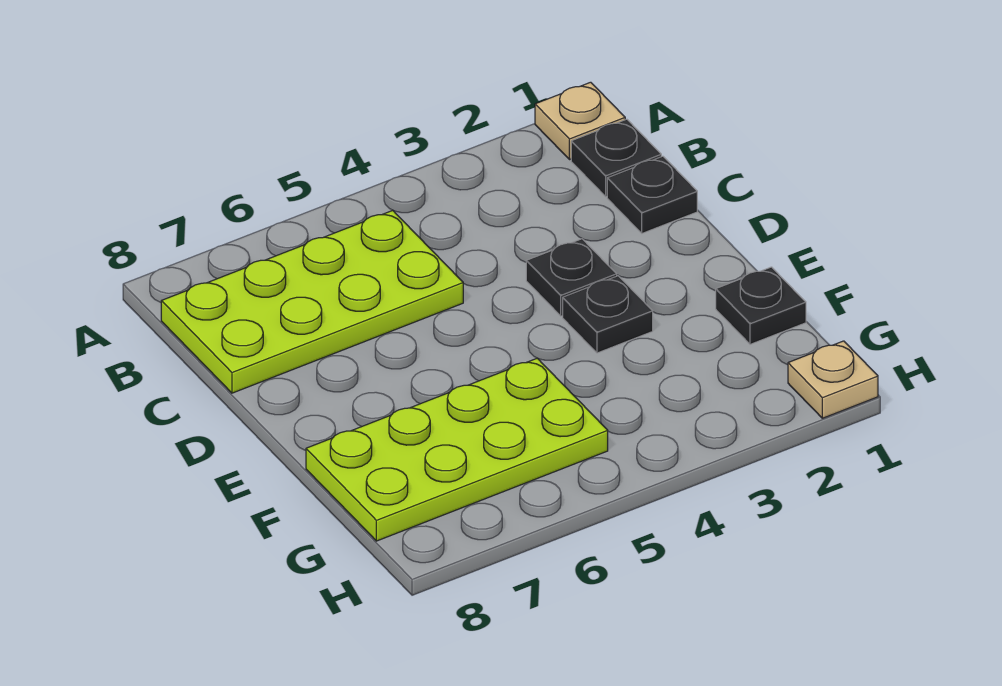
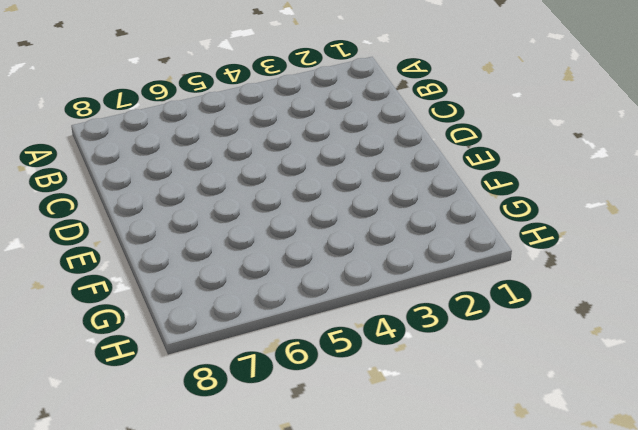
none -> tan 1x1 plate [535,82,625,160]
none -> black 1x1 plate [571,119,661,196]

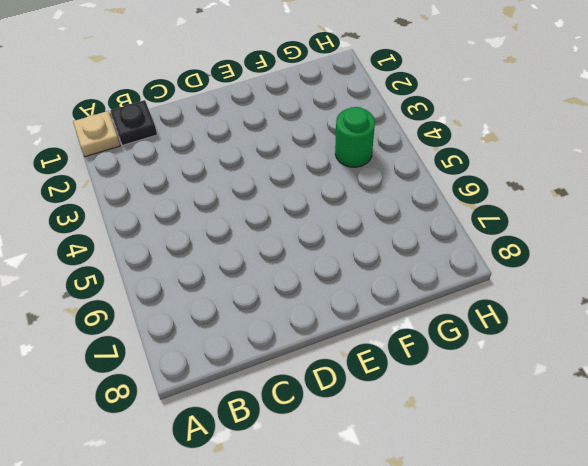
green 1x1 round brick [335,107,375,167] -> none
none -> lime 2x4 plate [161,210,463,393]
none -> black 1x1 plate [607,156,697,233]

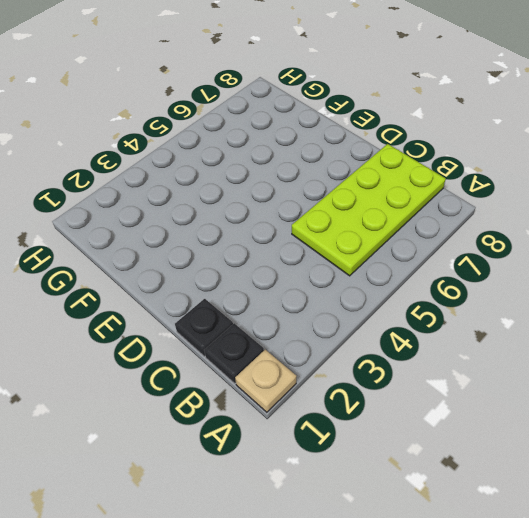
none -> black 1x1 plate [526,239,617,316]
none -> black 1x1 plate [563,276,653,353]

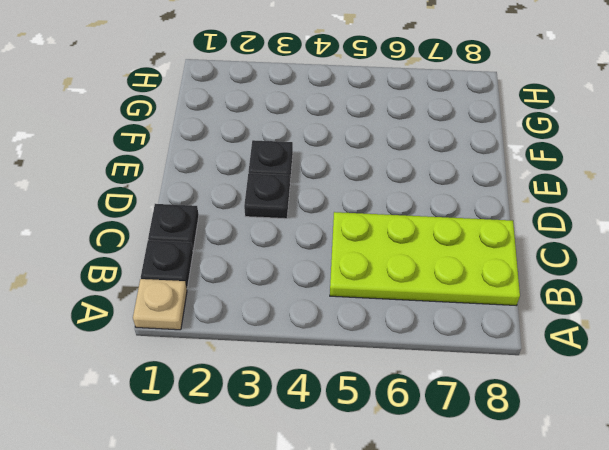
none -> black 1x1 plate [716,267,806,344]
none -> lime 2x4 plate [306,358,608,541]

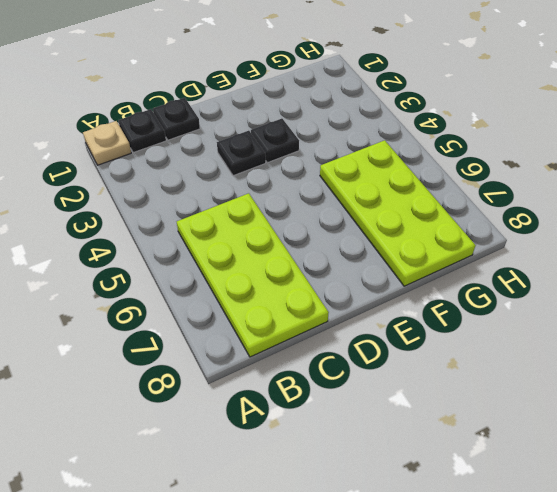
none -> black 1x1 plate [716,267,806,344]
none -> tan 1x1 plate [788,341,878,418]

